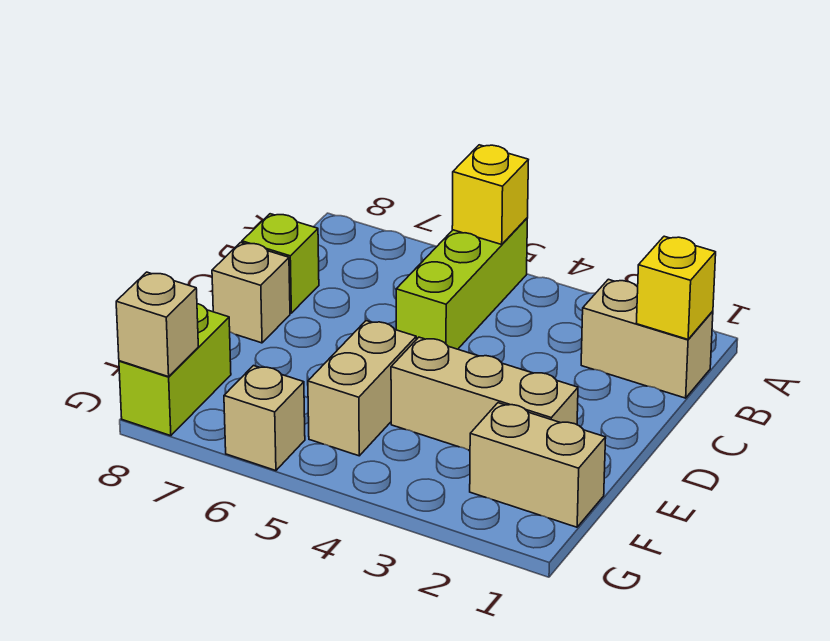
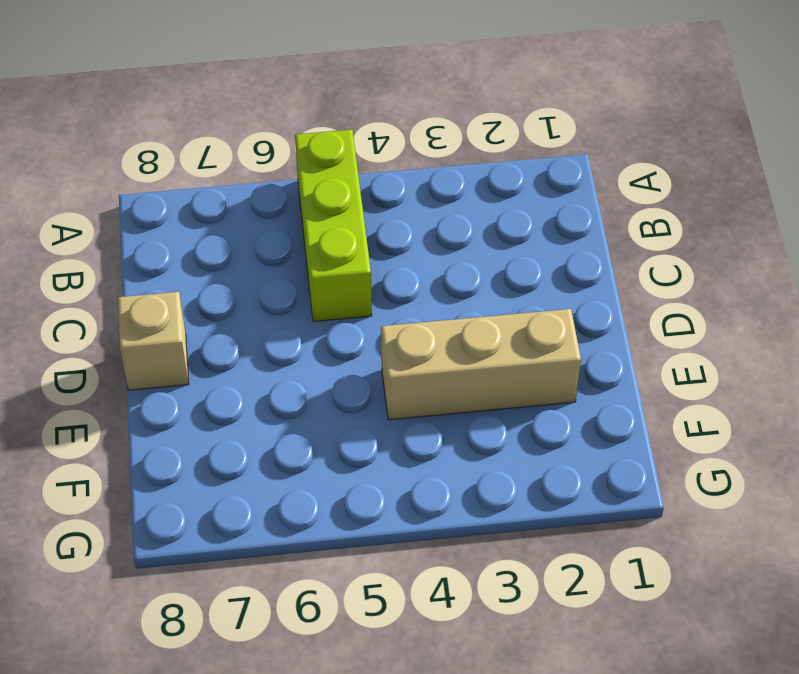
none -> tan 1x2 brick [581,279,713,398]
none -> lime 1x1 brick [242,214,319,313]
none -> tan 1x2 brick [308,321,416,456]

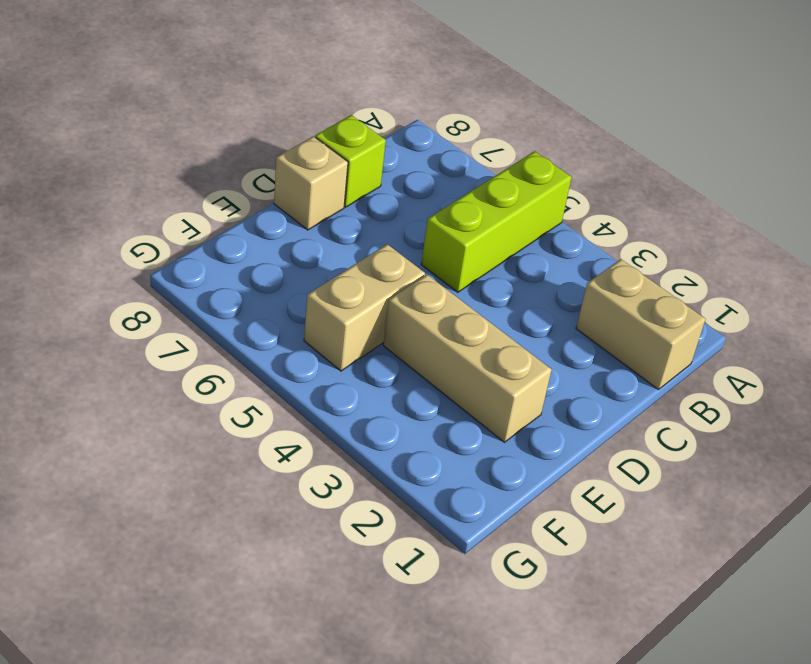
none -> tan 1x2 brick [470,403,606,527]
none -> lime 1x2 brick [119,304,231,436]
none -> tan 1x1 brick [224,366,305,471]

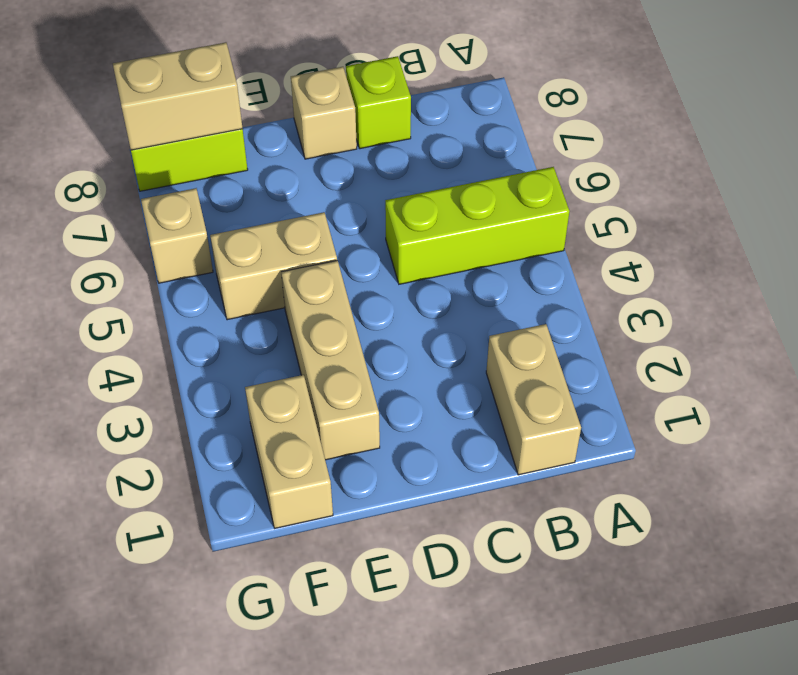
tan 1x2 brick [113,42,243,150] -> tan 1x1 brick [116,272,198,377]
none -> yellow 1x1 brick [452,145,528,244]
none -> yellow 1x1 brick [636,236,716,339]

